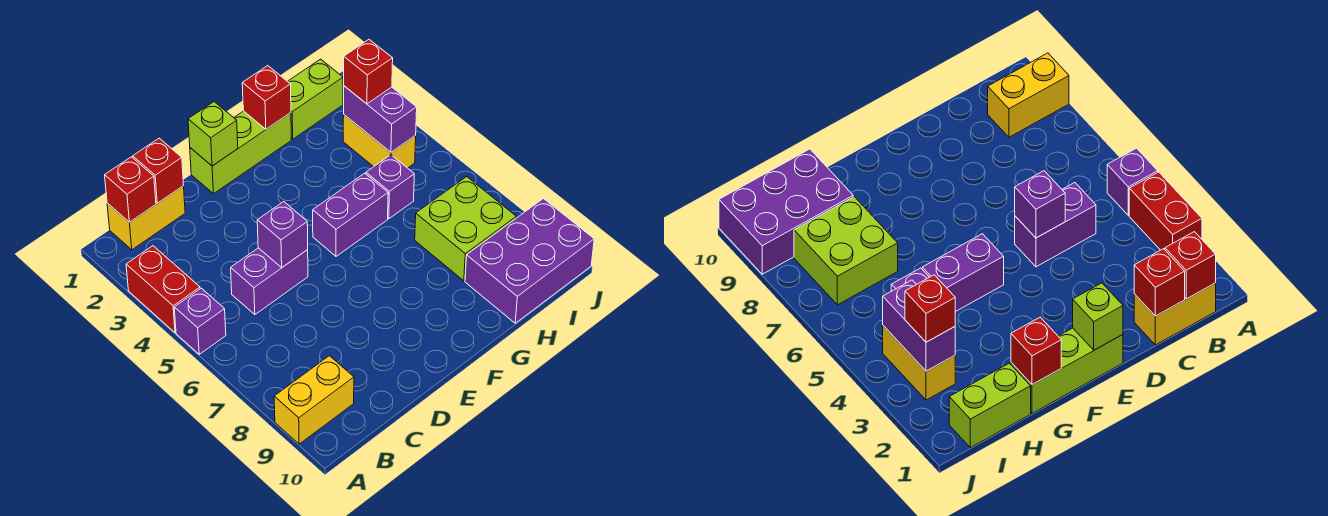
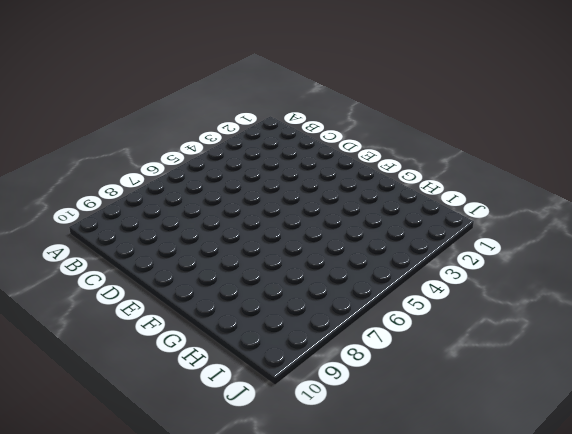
none -> red 1x2 brick [126,246,200,333]
none -> purple 1x1 brick [174,288,226,354]
none -> yellow 1x2 brick [274,356,354,444]

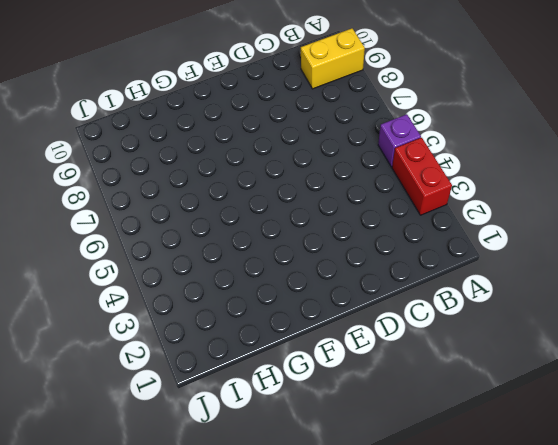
none -> yellow 1x2 brick [107,186,185,250]
none -> purple 1x2 brick [231,248,308,315]
none -> lime 1x3 brick [190,111,291,194]

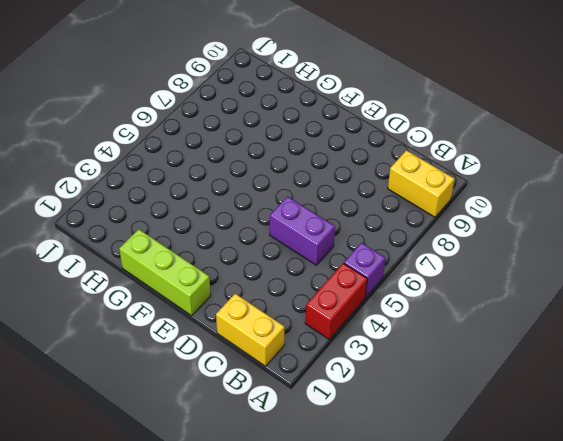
none -> purple 1x2 brick [313,173,388,256]
none -> lime 1x2 brick [288,59,343,139]
none -> purple 1x1 brick [366,155,414,219]

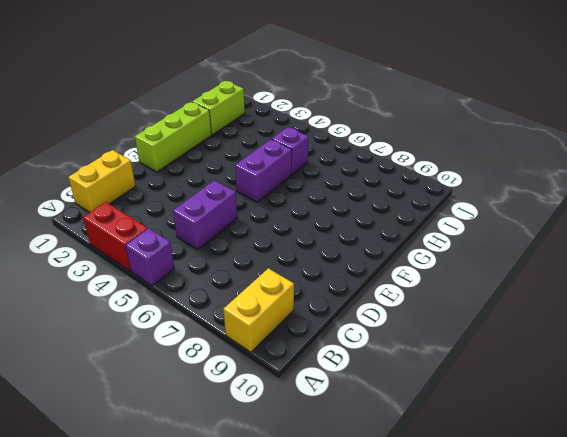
none -> lime 2x2 brick [415,177,516,281]
none -> purple 2x3 brick [465,199,594,323]
none -> yellow 1x2 brick [343,115,416,168]

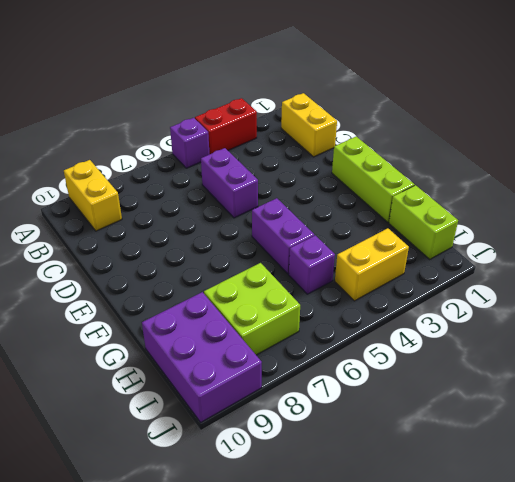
none -> red 1x1 brick [105,157,156,222]
none -> red 1x1 brick [133,138,184,203]
none -> purple 1x1 brick [257,202,308,267]

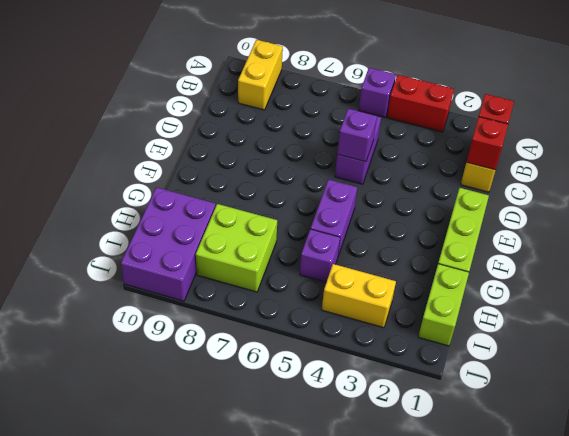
none -> lime 1x1 brick [188,102,238,166]
none -> red 1x1 brick [242,66,291,129]
none -> purple 1x2 brick [344,86,417,152]

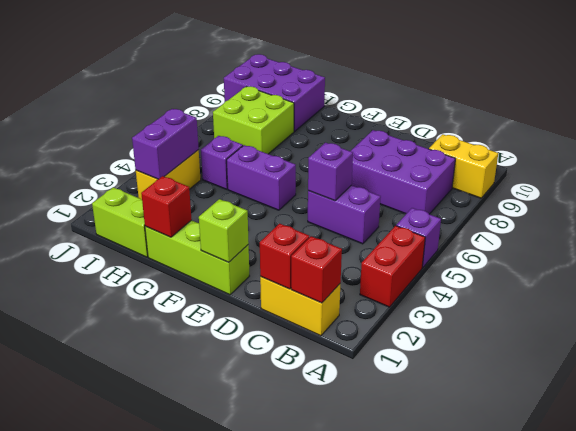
purple 2x3 brick [351,130,455,214] -> none
none -> red 1x1 brick [344,40,393,104]

